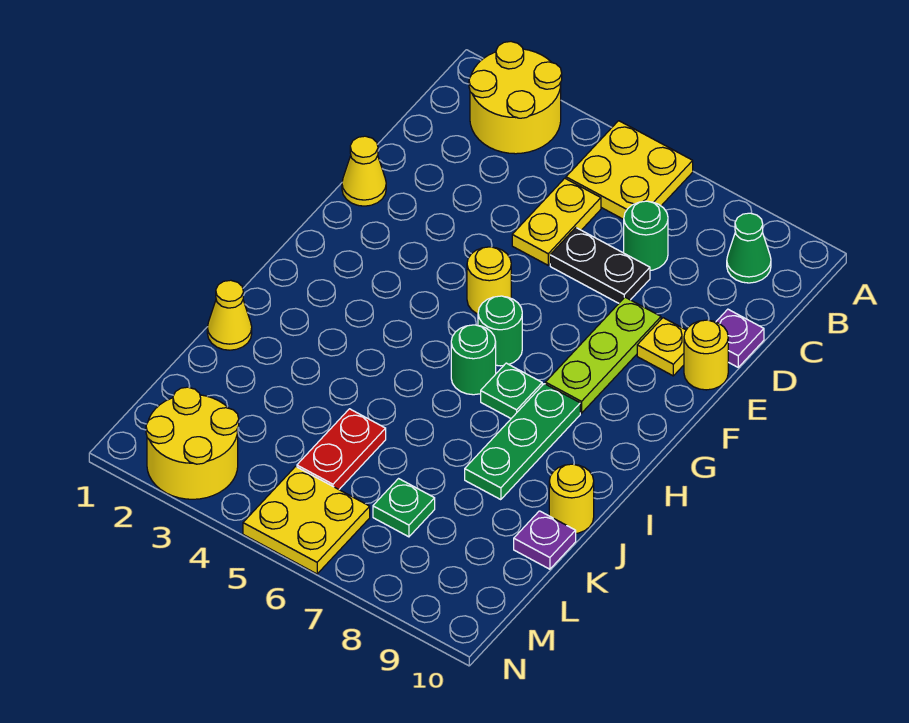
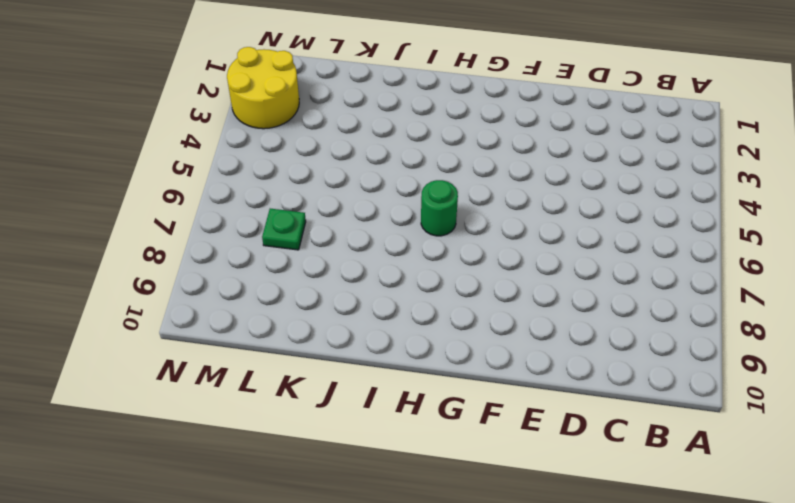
none -> yellow 2x2 round brick [469,42,562,154]
none -> yellow 2x2 plate [566,121,693,219]
none -> green 1x1 cone [727,213,771,283]

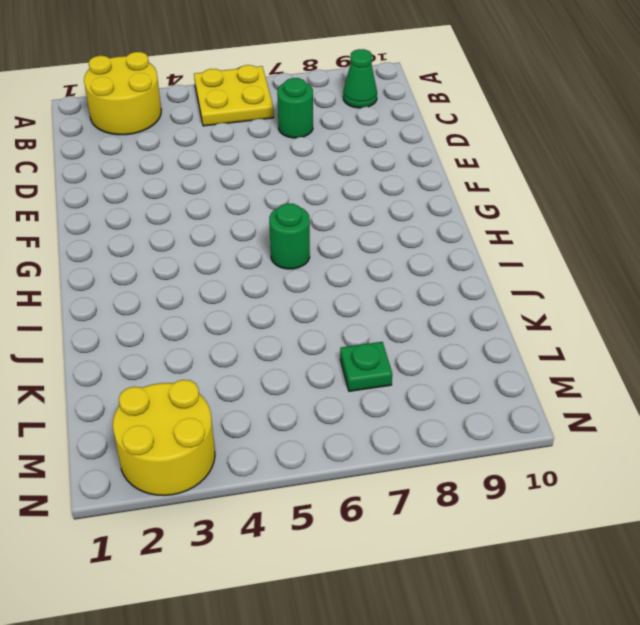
none -> yellow 1x2 plate [512,178,601,265]
none -> black 1x2 plate [550,228,650,303]
none -> purple 1x1 plate [716,309,764,367]

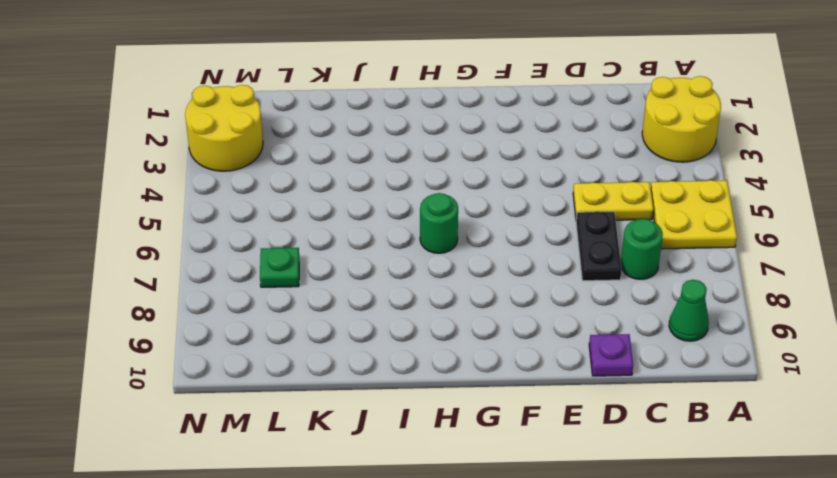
none -> yellow 1x1 cone [342,136,386,206]
none -> lime 1x3 plate [545,297,661,413]
none -> yellow 1x1 plate [637,318,686,376]

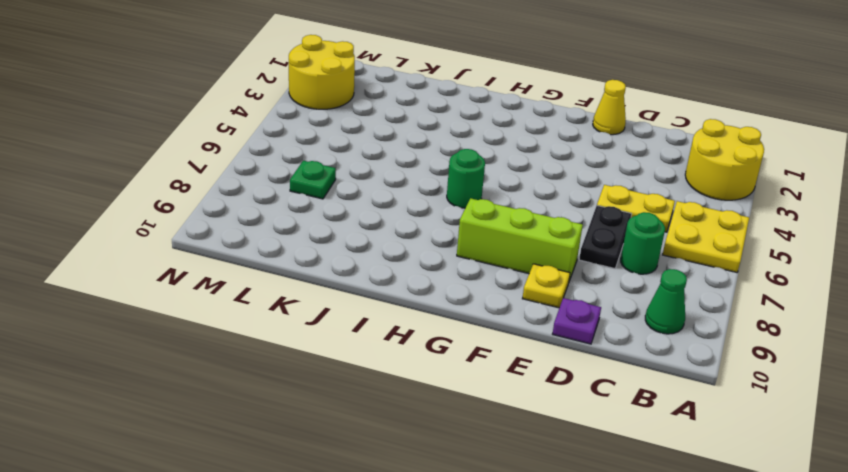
lime 1x3 brick [457,198,583,281] -> lime 1x3 plate [545,297,661,413]
none -> yellow 1x1 round brick [684,320,728,390]
none -> yellow 1x1 round brick [467,247,511,314]
none -> green 1x1 round brick [478,296,522,366]

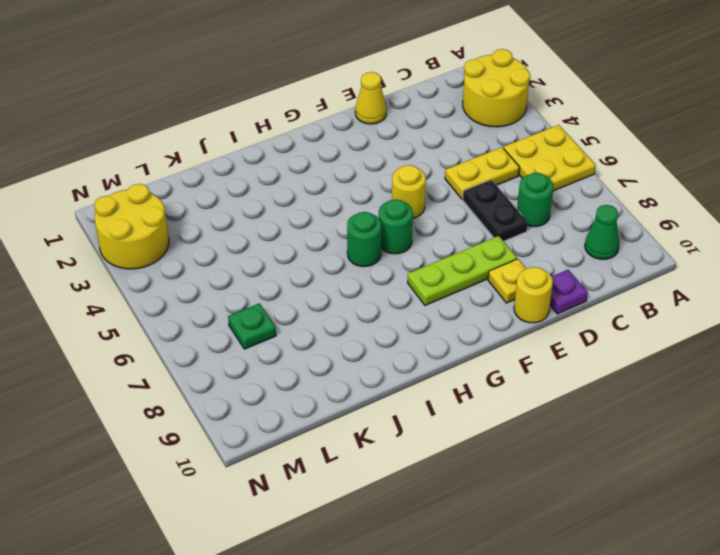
none -> green 1x1 plate [481,363,542,418]
none -> green 1x3 plate [465,384,580,500]
none -> yellow 1x1 cone [207,280,252,350]

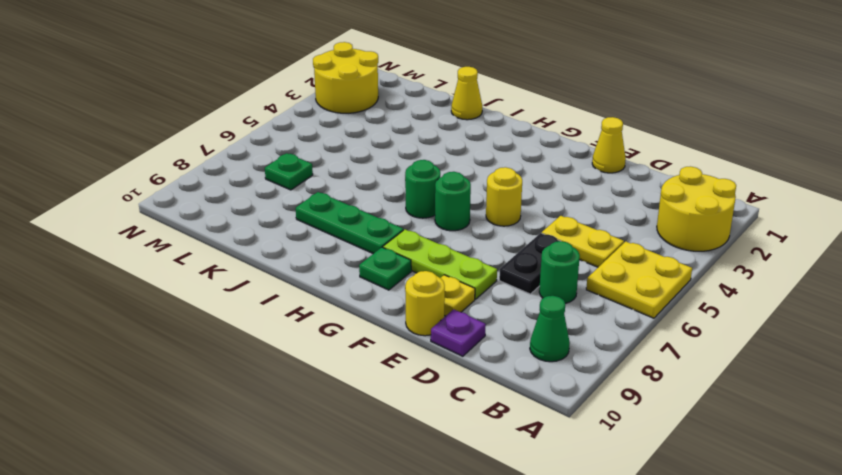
green 1x1 plate [359,247,411,290] -> green 1x1 plate moved to [481,363,542,418]
none -> yellow 1x1 round brick [549,464,594,533]
none -> red 1x2 plate [297,409,386,489]
none -> purple 1x1 plate [514,511,576,569]

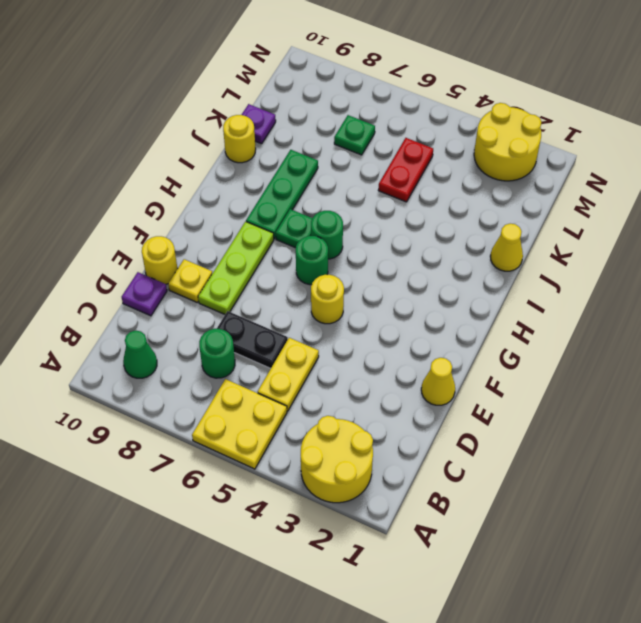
none -> yellow 2x2 plate [243,467,370,574]

